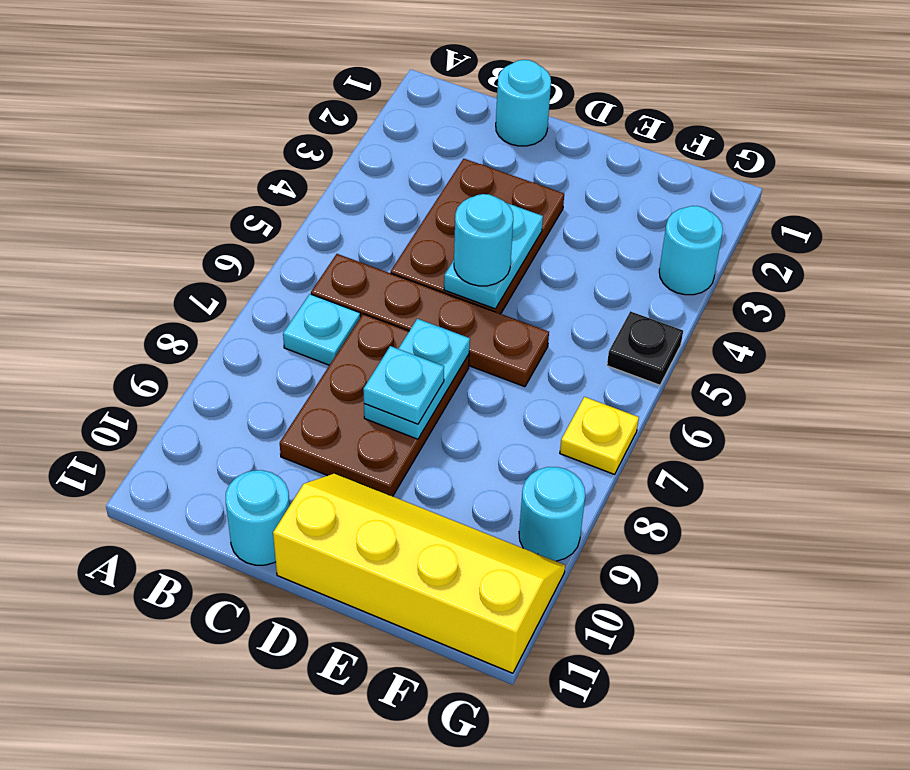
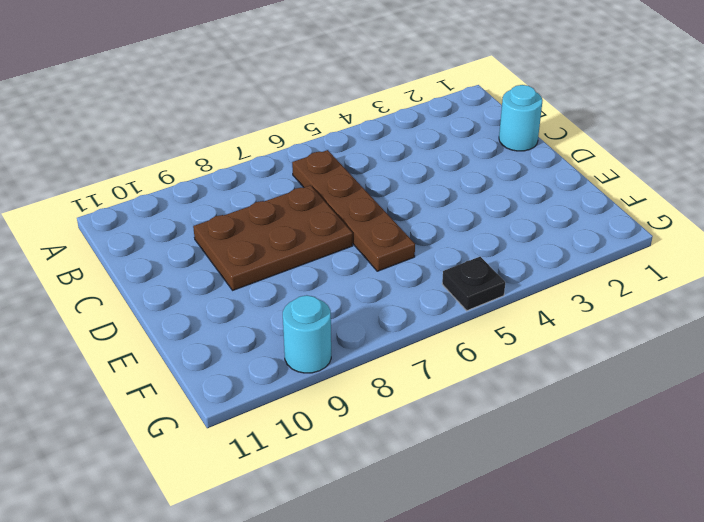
none -> cyan 1x1 plate [283,294,360,365]
none -> brown 2x3 plate [391,159,564,314]
none -> cyan 1x1 round brick [226,470,290,565]

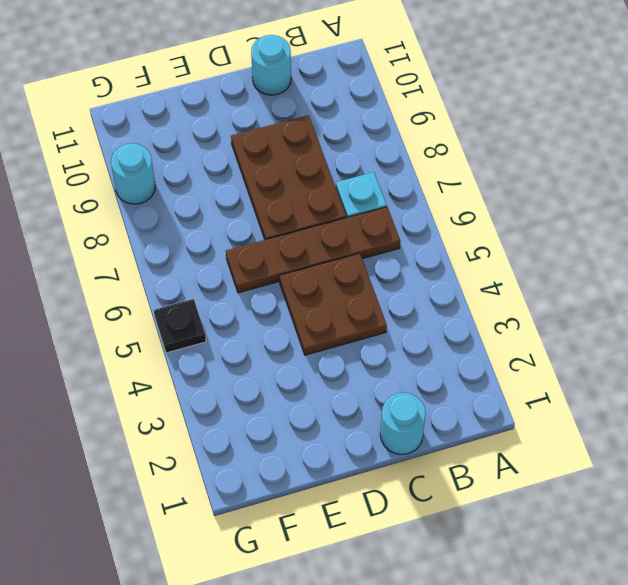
brown 2x2 plate [280,253,387,355] -> brown 2x3 plate [391,159,564,314]
none -> yellow 2x4 slope [273,473,565,673]
none -> cyan 1x1 round brick [659,206,723,295]
none -> yellow 1x1 plate [560,397,639,475]

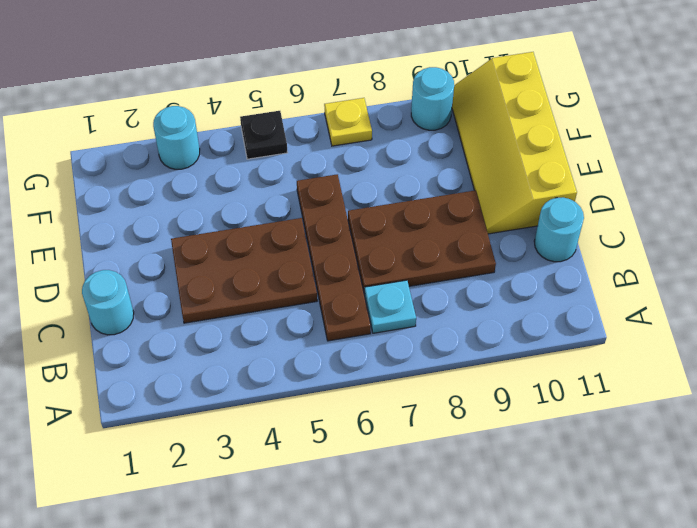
none -> cyan 1x2 plate [444,203,543,309]
none -> cyan 1x2 plate [364,319,470,439]
none -> cyan 1x1 round brick [454,194,513,286]

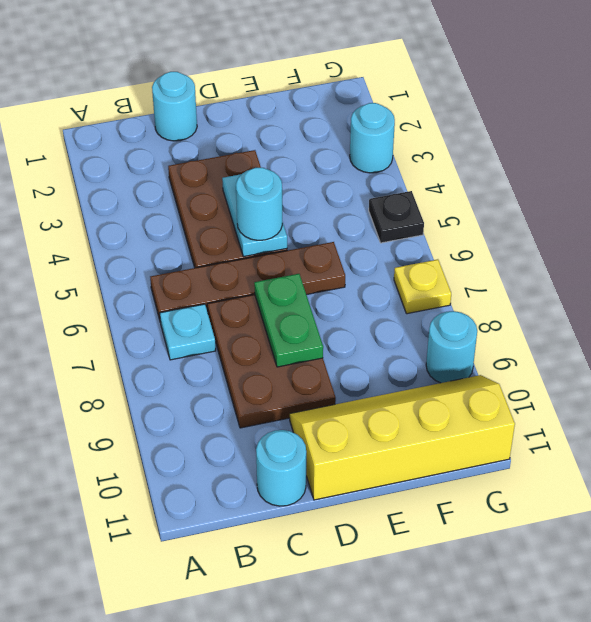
green 1x2 plate [254,274,323,367] -> cyan 1x2 plate [364,319,470,439]
none -> cyan 1x1 plate [363,346,444,424]

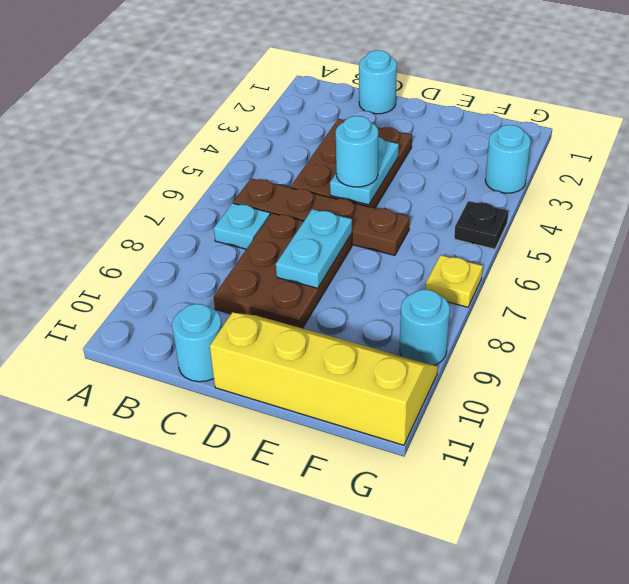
none -> cyan 1x1 plate [363,346,444,424]

